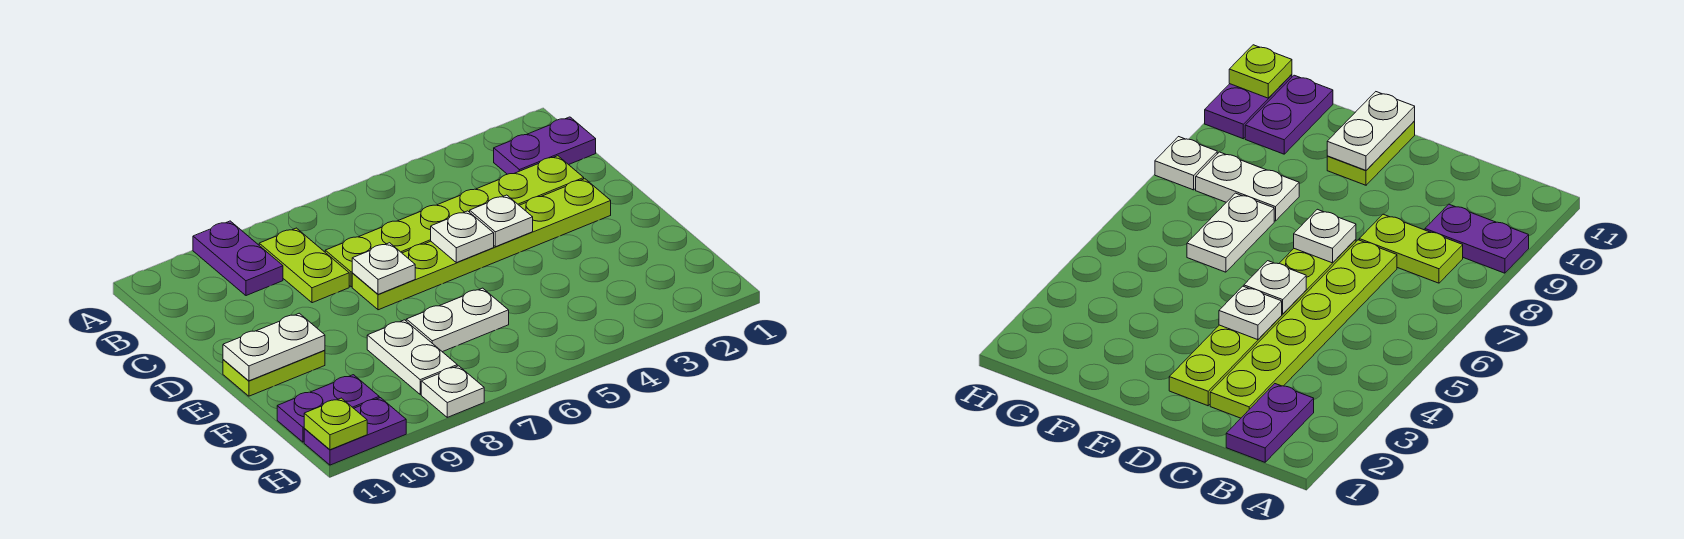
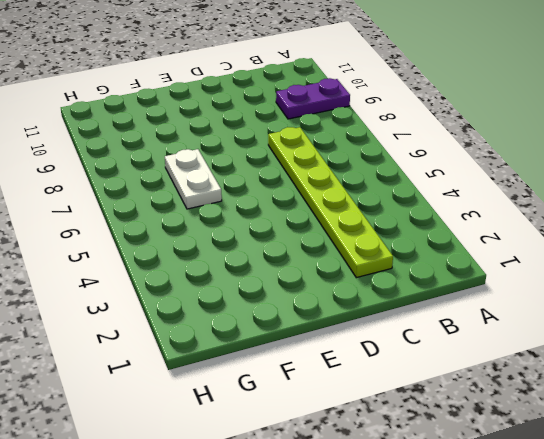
none -> purple 1x2 plate [494,117,596,174]
none -> lime 1x2 plate [259,228,349,303]
none -> lime 1x6 plate [352,179,611,310]

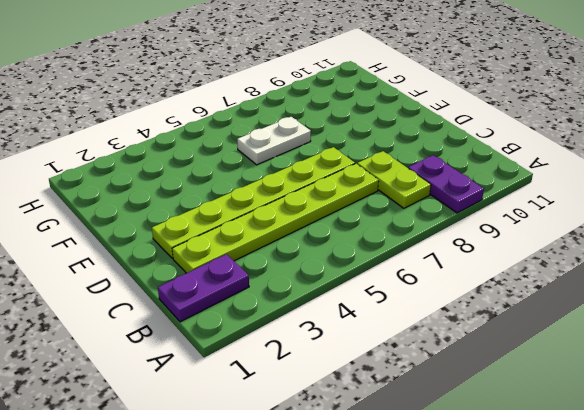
none -> lime 1x2 plate [223,350,325,396]
none -> white 1x2 plate [367,320,457,394]
none -> purple 1x2 plate [277,375,379,442]

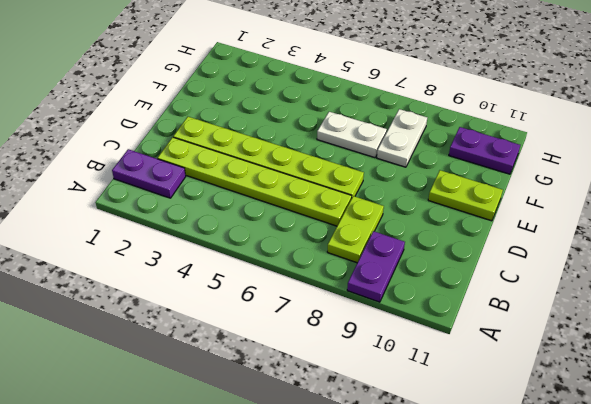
none -> white 1x1 plate [421,366,484,417]
none -> purple 1x2 plate [304,398,406,465]
none -> white 1x1 plate [470,195,533,247]

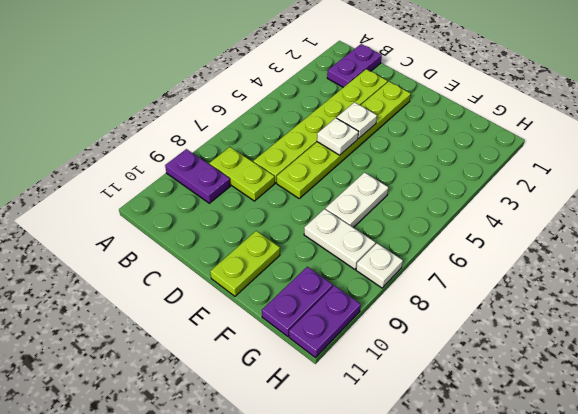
none -> white 1x1 plate [352,243,415,294]
none -> white 1x2 plate [223,313,325,381]
none -> lime 1x1 plate [304,398,367,450]

